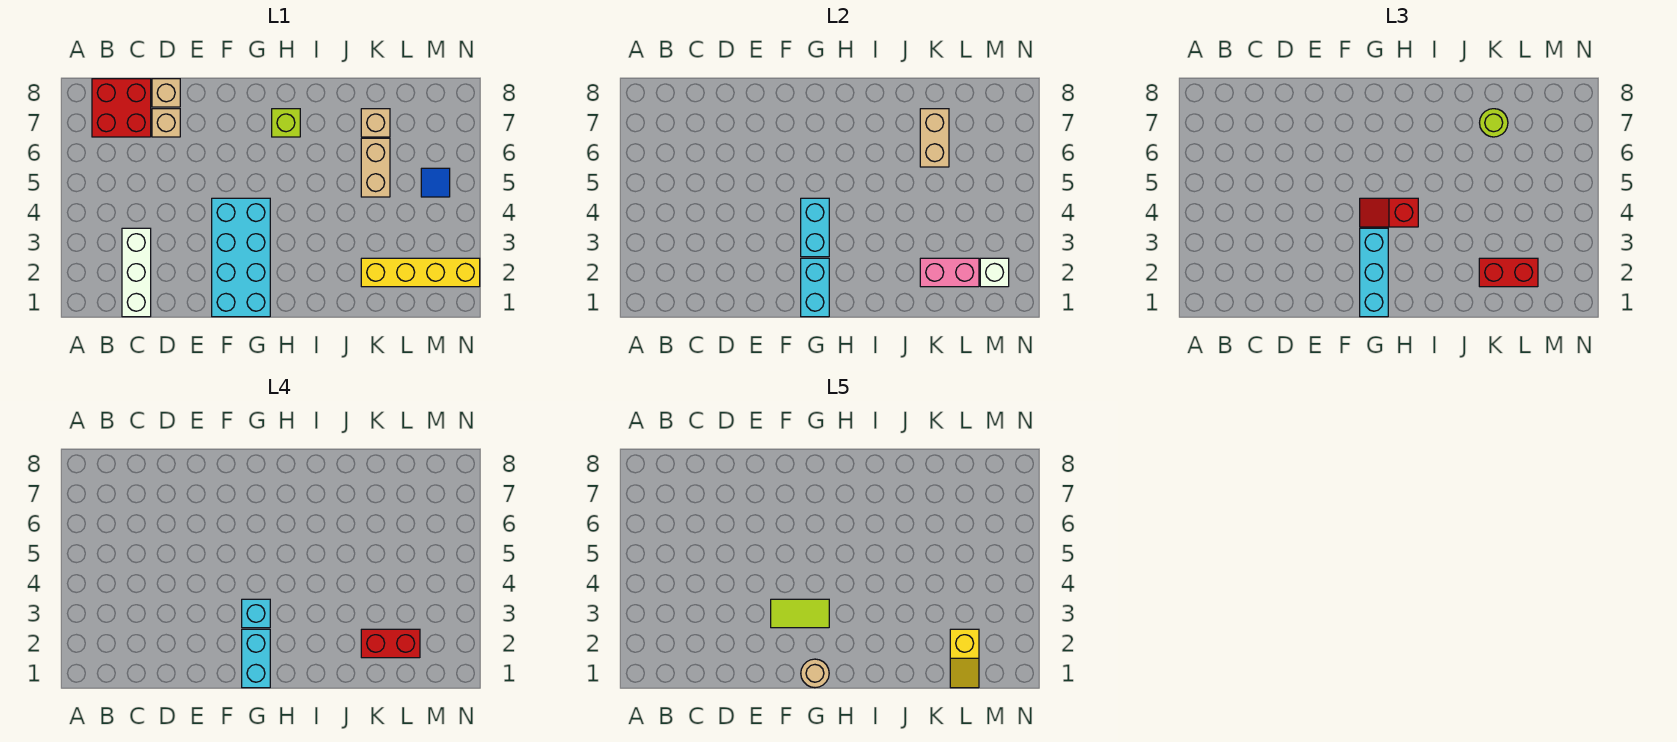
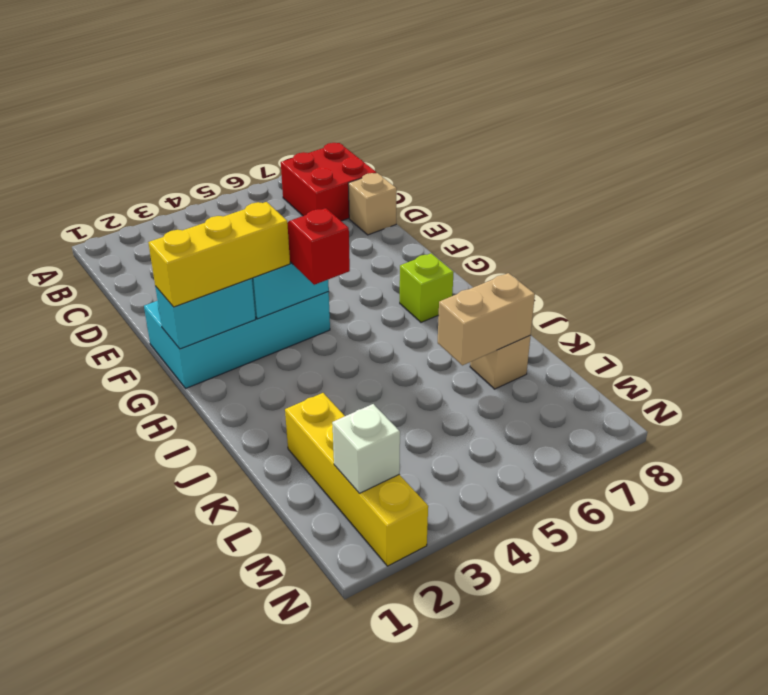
yellow 1x3 brick [148,202,290,307] -> cyan 1x3 brick [1360,228,1388,317]
none -> white 1x3 brick [122,228,151,317]
none -> tan 1x1 brick [152,109,180,137]
none -> tan 1x2 brick [361,138,390,197]

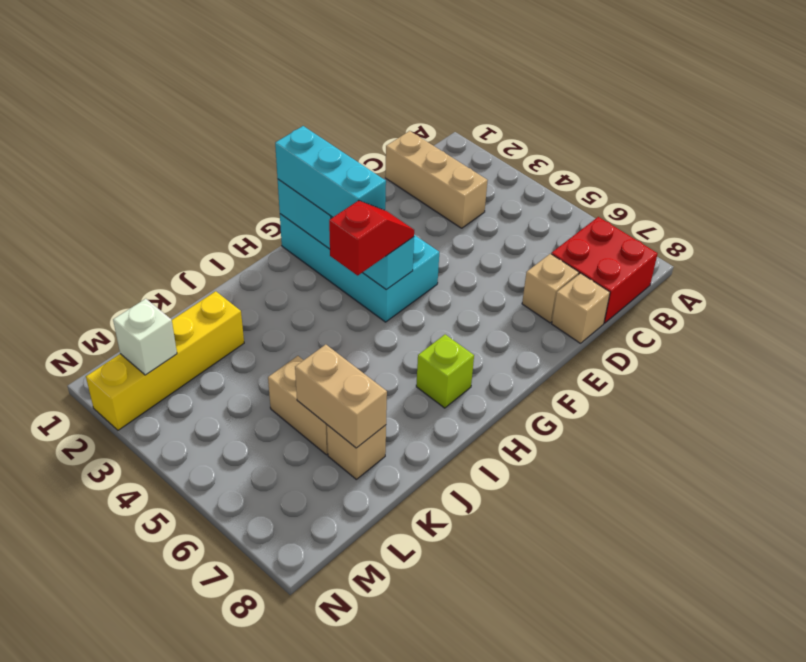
tan 1x3 brick [385,131,488,228] -> white 1x3 brick [122,228,151,317]
none -> blue 1x1 tile [421,168,450,197]
none -> pink 1x2 brick [920,258,979,287]
none -> red 1x2 brick [1479,258,1538,287]

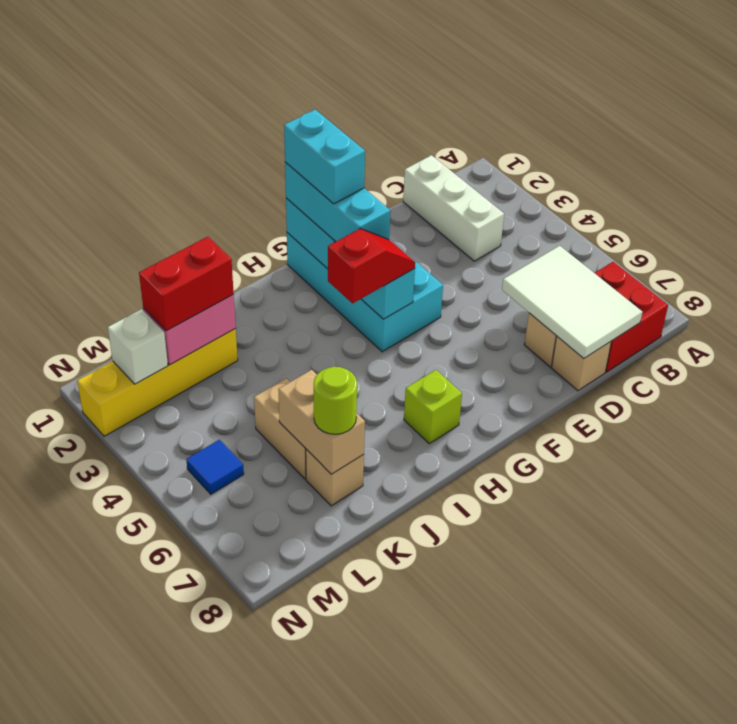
white 2x3 tile [502,246,642,358] -> none
none -> cyan 1x1 brick [242,599,270,628]
none -> red 1x2 brick [361,629,420,658]
none -> lime 1x2 tile [771,599,829,628]

